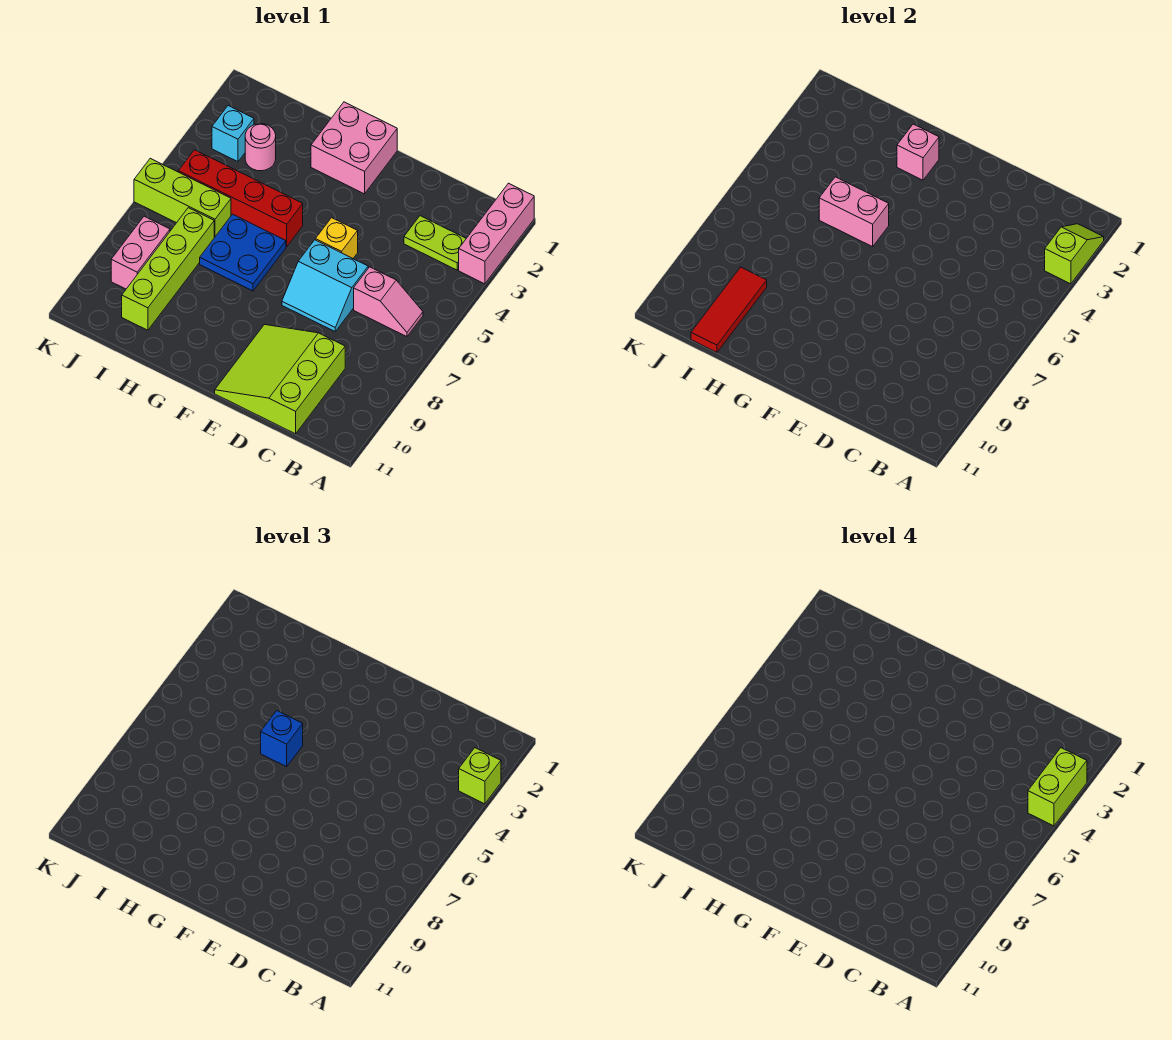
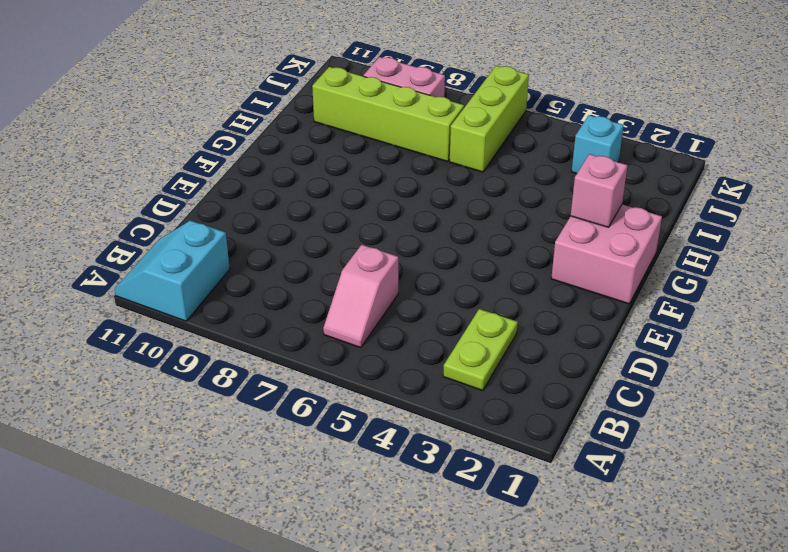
cyan 2x2 slope [114,221,230,321] -> cyan 2x2 slope moved to [282,240,368,331]
none -> pink 1x3 brick [459,183,534,284]
none -> lime 3x3 slope [215,325,345,434]
none -> yellow 1x1 brick [315,218,358,258]

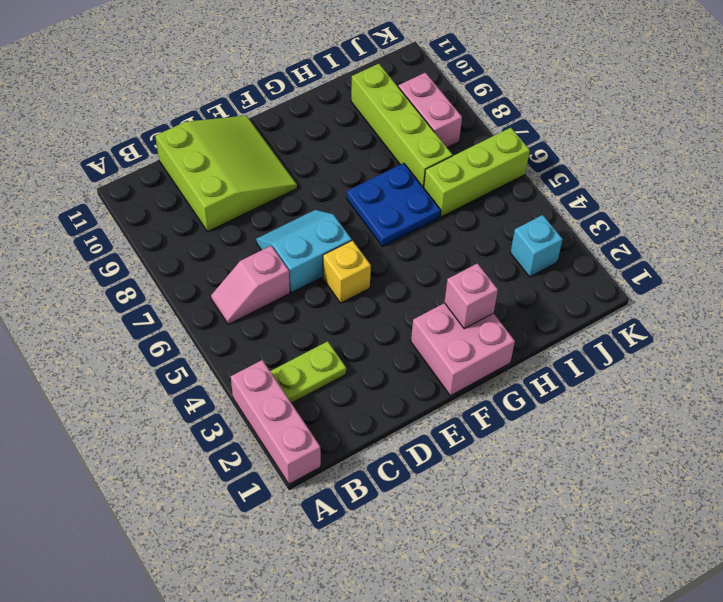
none -> red 1x4 brick [178,150,303,247]
none -> pink 1x1 round brick [245,124,276,171]
none -> lime 1x2 slope [1045,224,1104,284]

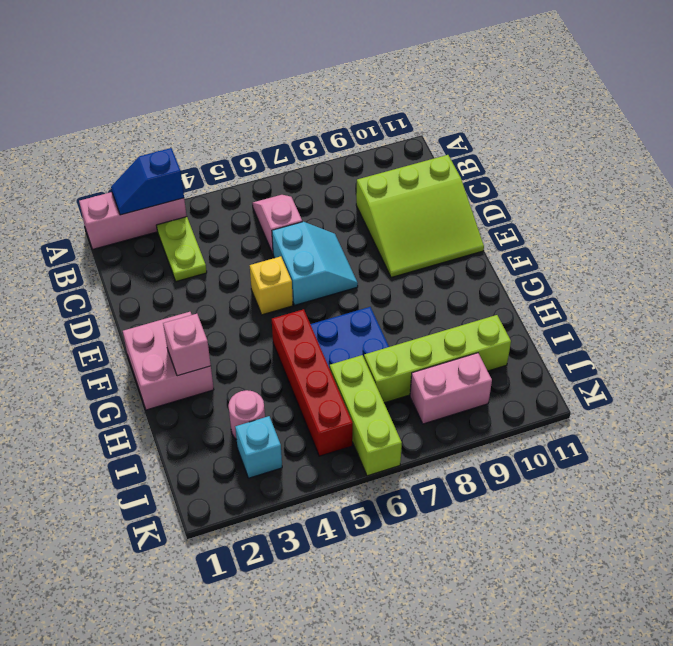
blue 1x2 slope [111,148,184,215] -> lime 1x2 slope [1045,224,1104,284]
none -> pink 1x2 brick [819,177,889,247]
none -> red 1x3 tile [691,267,767,352]
none -> lime 1x1 brick [459,748,501,804]

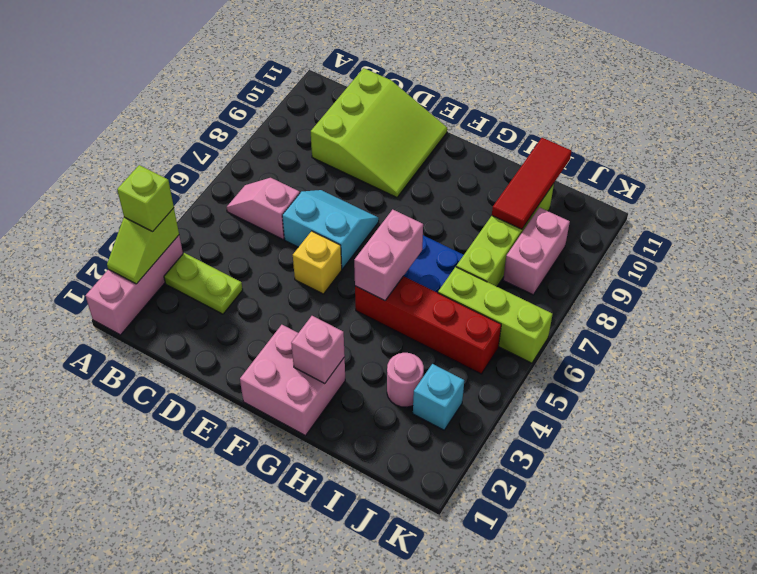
pink 1x2 brick [354,210,423,301] -> pink 1x2 brick turned to [819,177,889,247]
none -> blue 1x1 brick [261,711,303,767]
none -> lime 1x2 brick [1028,748,1087,826]

